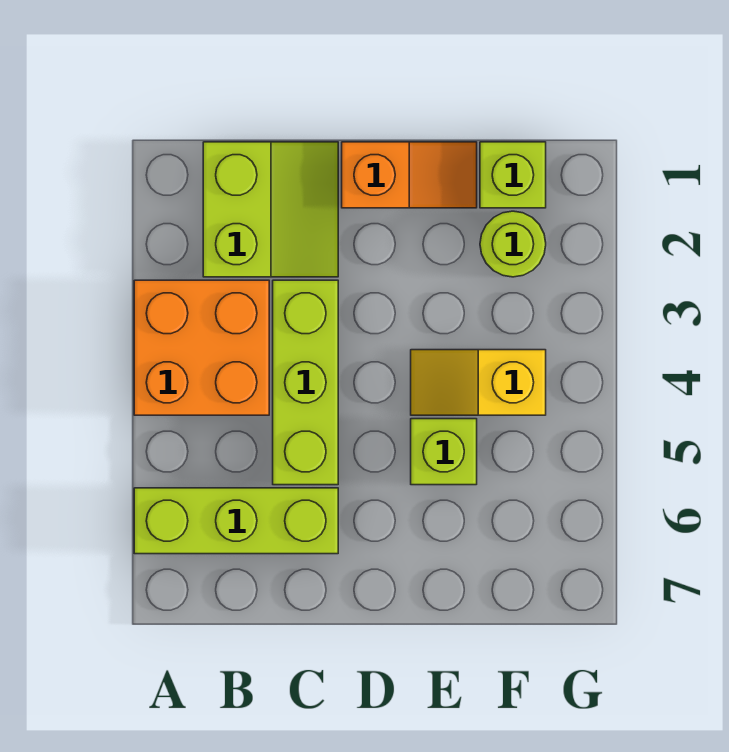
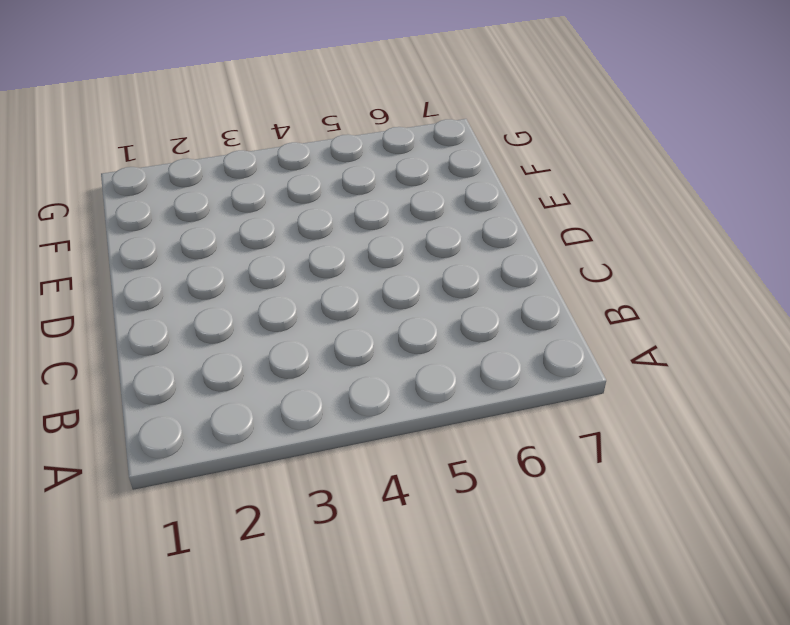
none -> orange 2x2 brick [134,280,269,415]
none -> lime 1x3 brick [134,488,338,554]

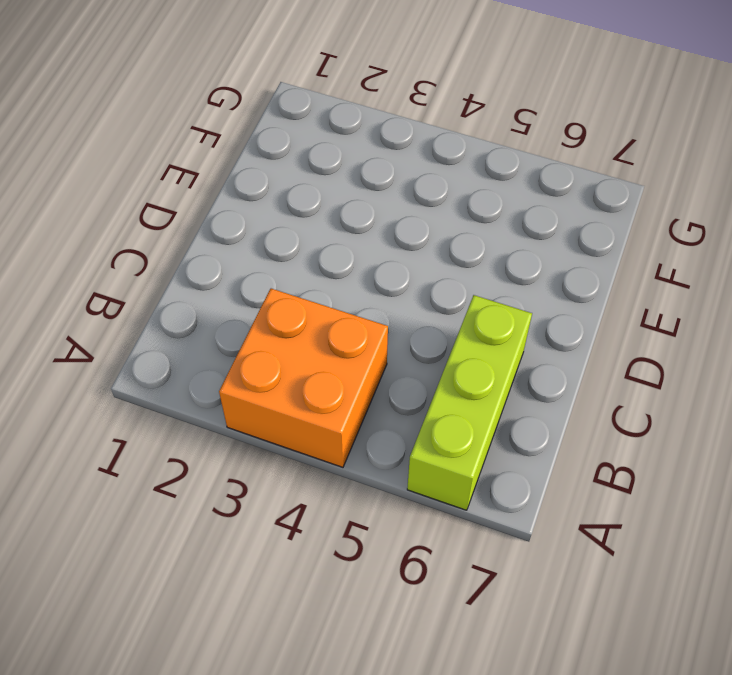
none -> lime 2x2 slope [203,142,338,277]
none -> lime 1x3 brick [273,280,338,485]

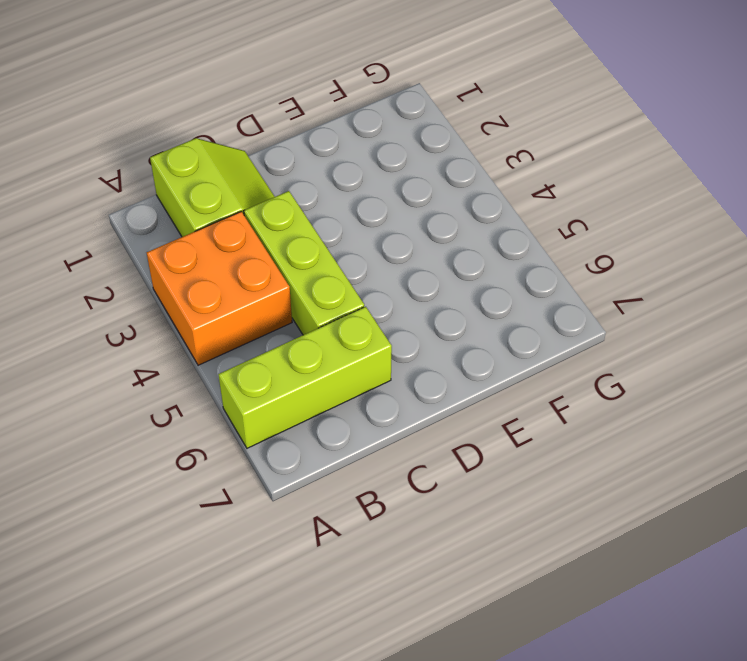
none -> orange 1x2 slope [342,142,477,208]
none -> yellow 1x2 slope [411,350,546,415]

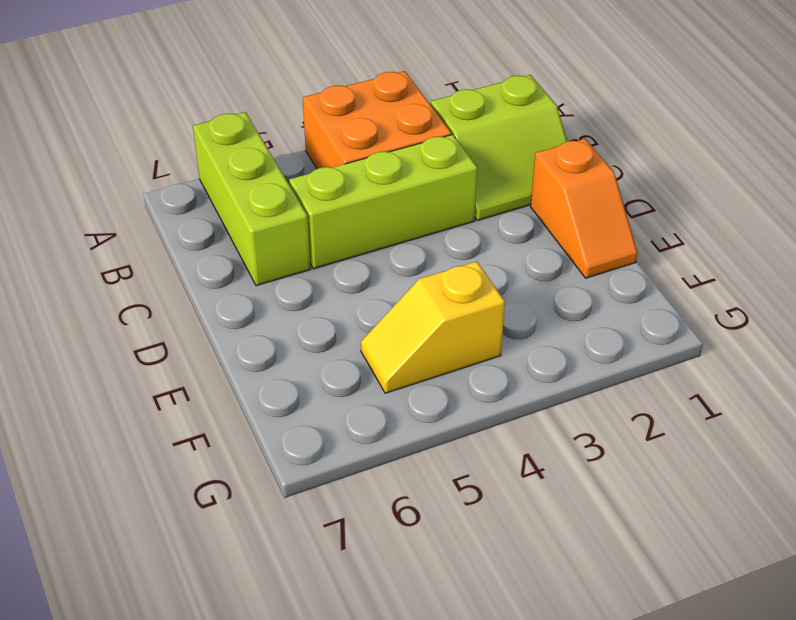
yellow 1x2 slope [361,261,505,393] -> yellow 1x2 slope turned to [411,350,546,415]
none -> lime 1x1 brick [411,419,477,485]
none -> lime 1x1 brick [480,142,546,208]

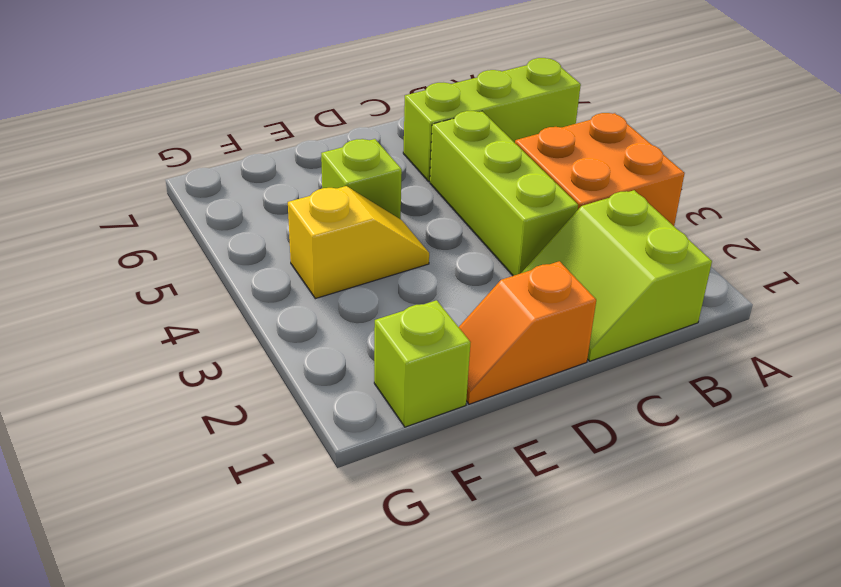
none -> lime 1x1 round brick [480,211,546,277]

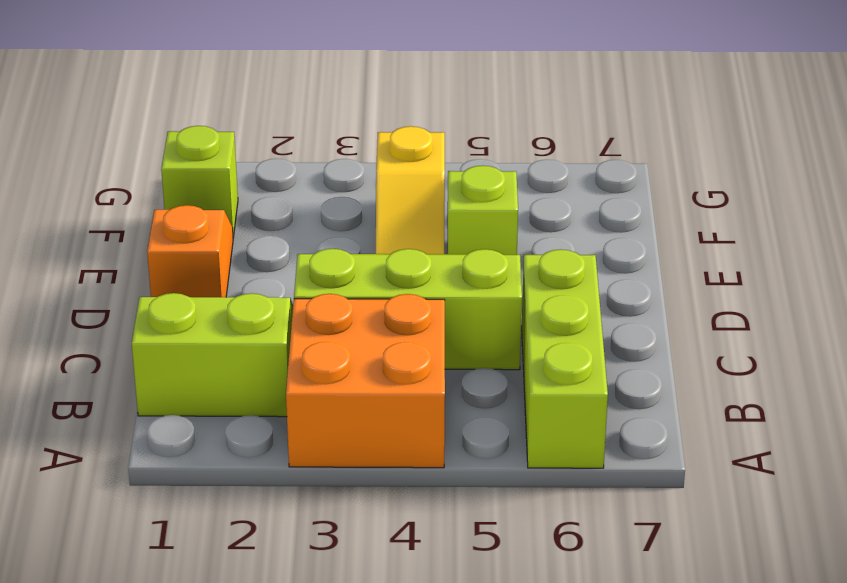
none -> lime 1x1 round brick [480,211,546,277]

